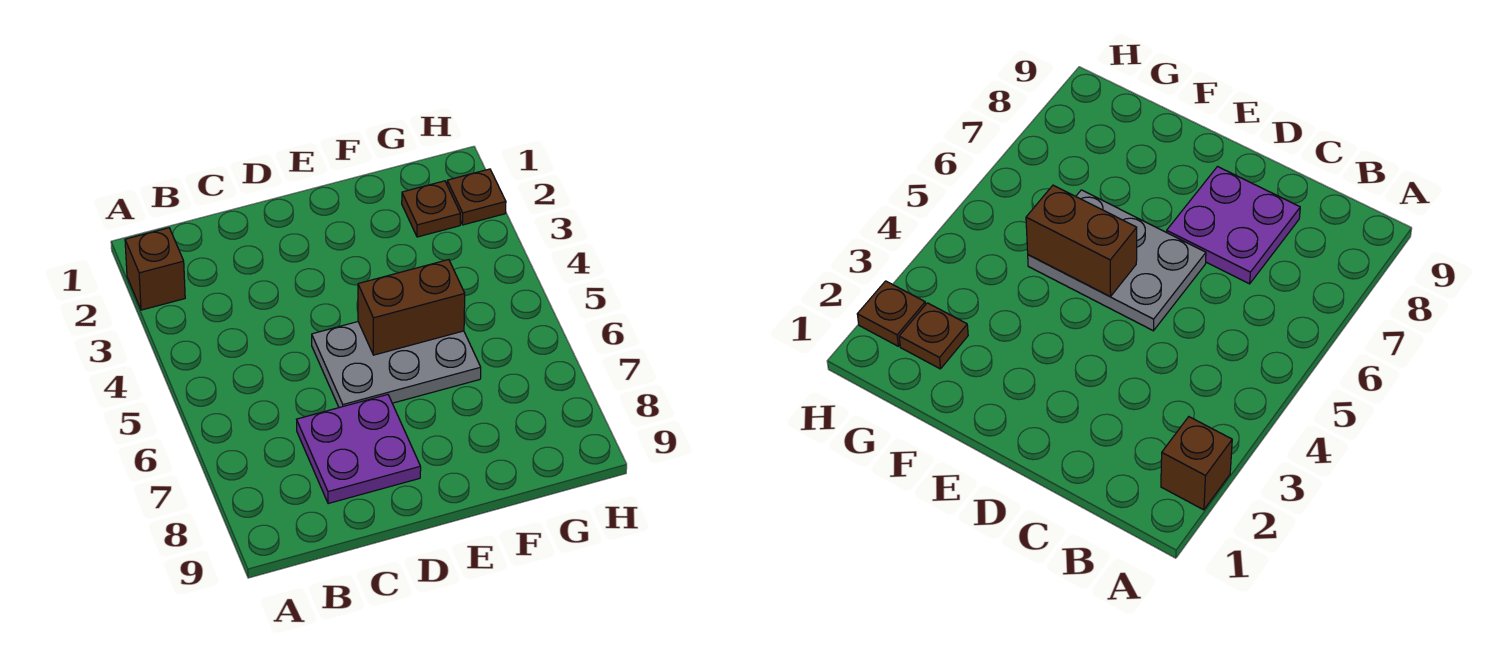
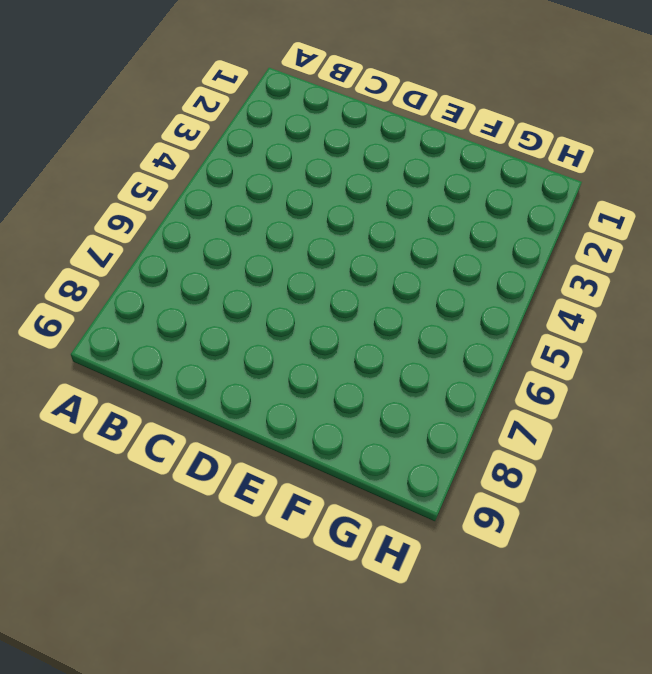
none -> brown 1x1 brick [125,228,185,310]
none -> purple 2x2 plate [296,395,421,504]

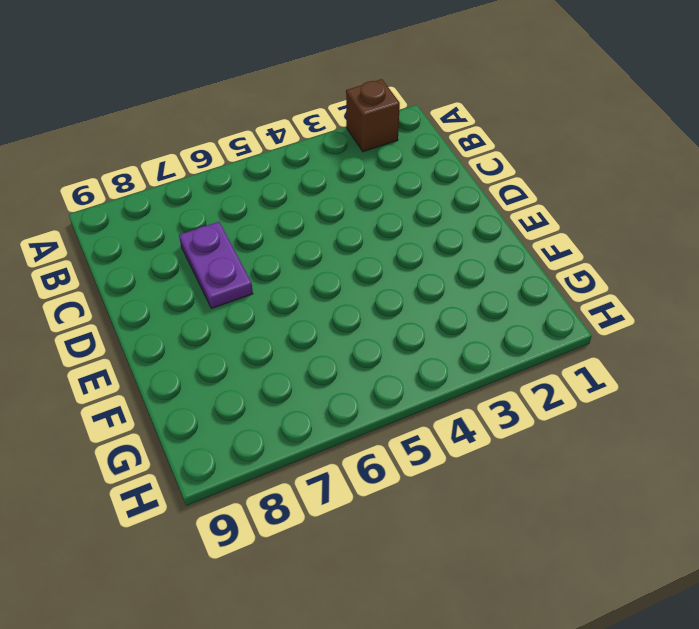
purple 1x2 plate [179,222,253,308] -> purple 2x2 plate [296,395,421,504]
none -> grey 2x3 plate [312,322,481,408]
none -> brown 1x1 plate [402,181,460,237]

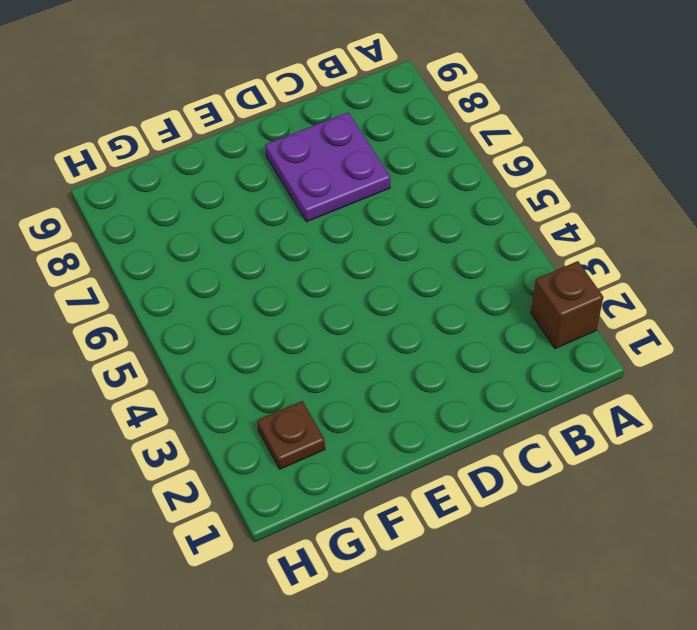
none -> grey 2x3 plate [312,322,481,408]
none -> brown 1x1 plate [447,169,506,225]

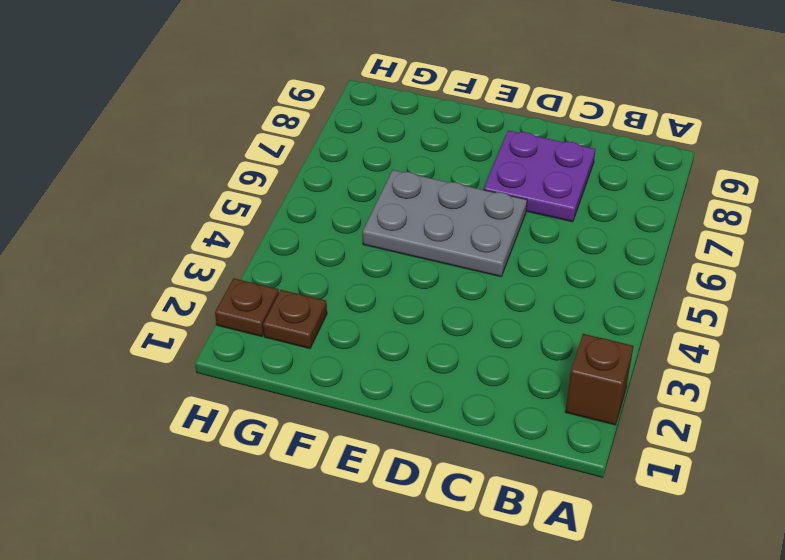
none -> brown 1x2 brick [358,260,465,355]

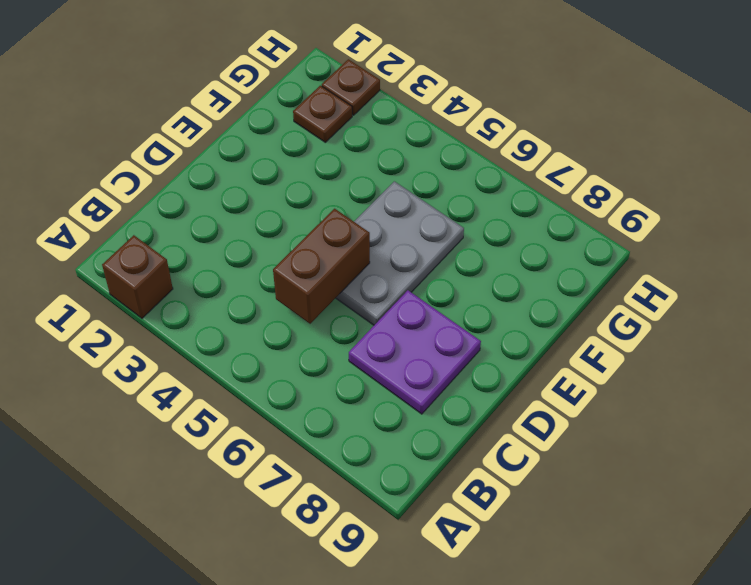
brown 1x2 brick [273,209,370,324] -> brown 1x2 brick moved to [358,260,465,355]

